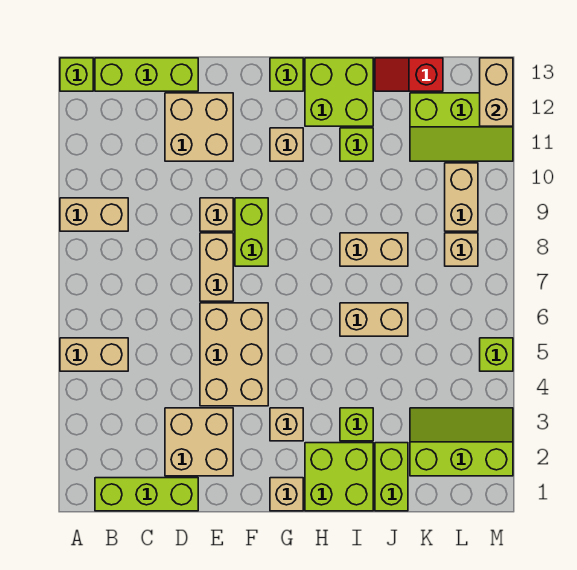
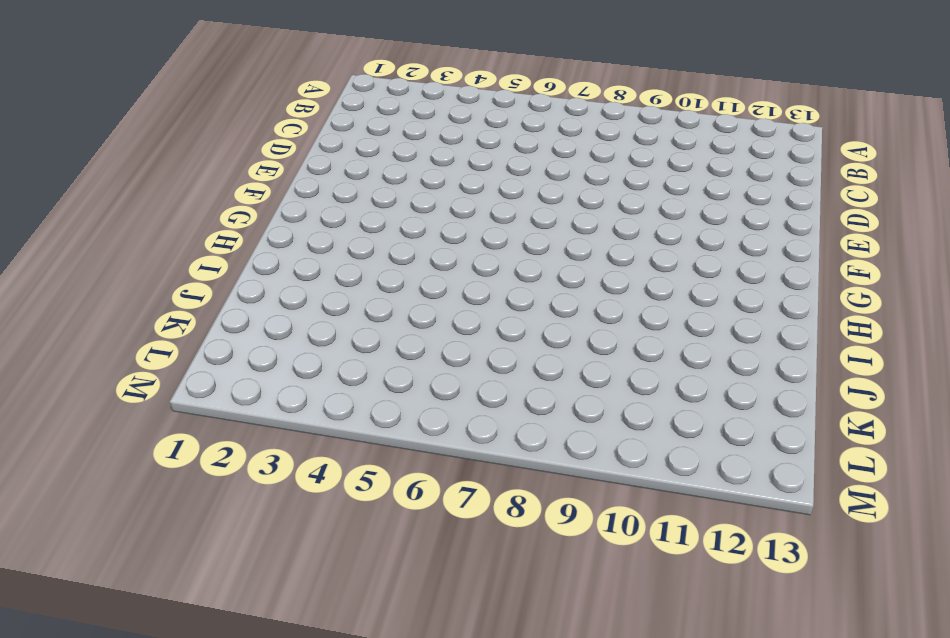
none -> tan 1x2 brick [60,338,128,371]
none -> tan 1x2 brick [60,198,128,231]
none -> lime 1x1 brick [60,58,93,91]

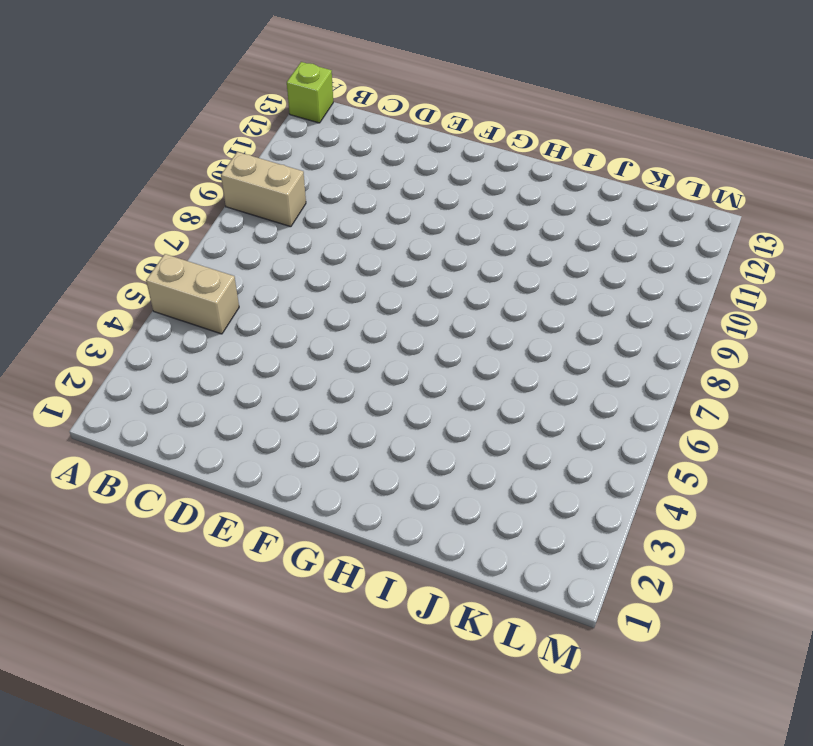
none -> lime 1x3 brick [95,478,198,511]
none -> lime 1x3 brick [95,58,198,91]
none -> tan 2x2 brick [165,408,233,476]

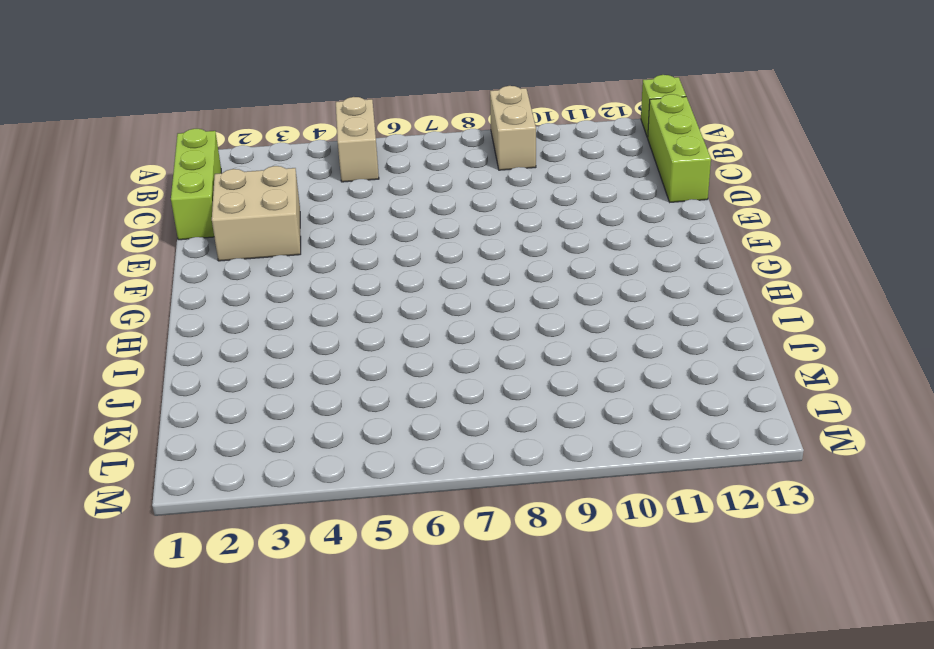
none -> tan 2x2 brick [165,93,233,161]
none -> tan 2x3 brick [200,303,268,406]
none -> tan 1x2 brick [200,233,233,301]

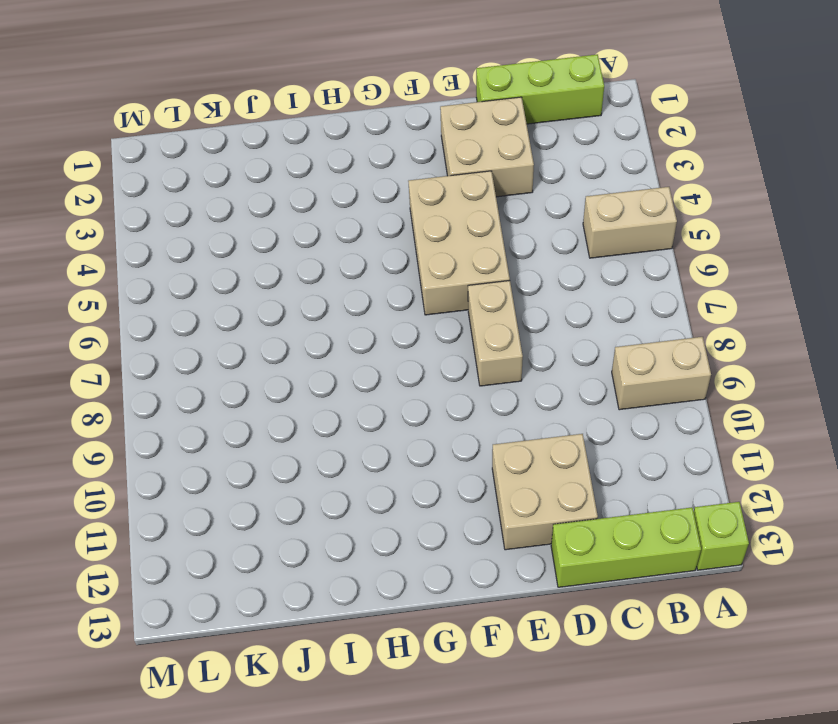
none -> tan 1x1 brick [200,198,233,231]
none -> lime 1x2 brick [235,198,268,266]
none -> tan 1x1 brick [270,478,303,511]

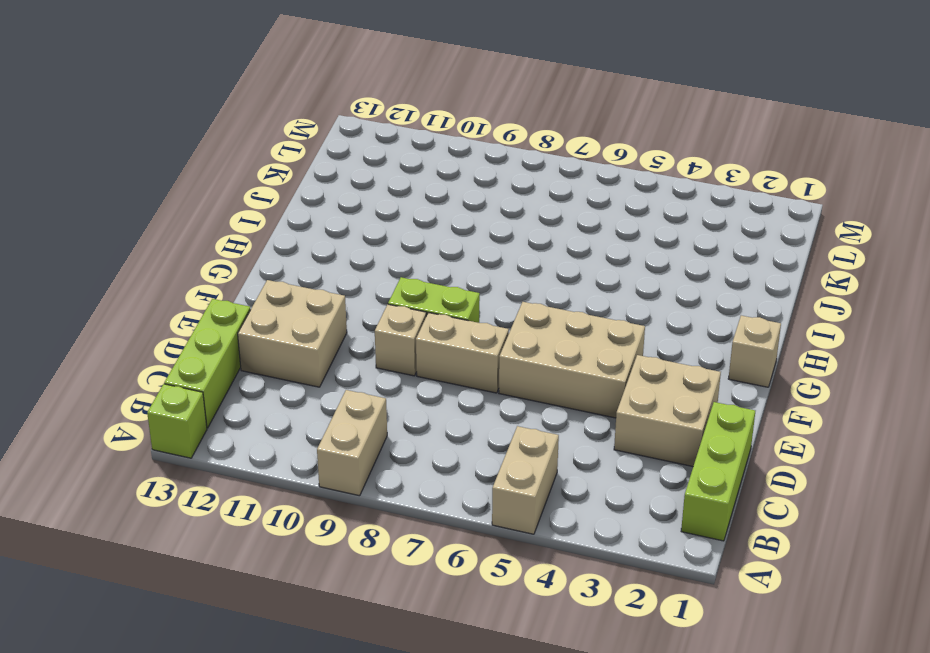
none -> tan 1x1 brick [270,408,303,441]
none -> tan 1x1 brick [270,128,303,161]
none -> lime 1x1 brick [270,58,303,91]

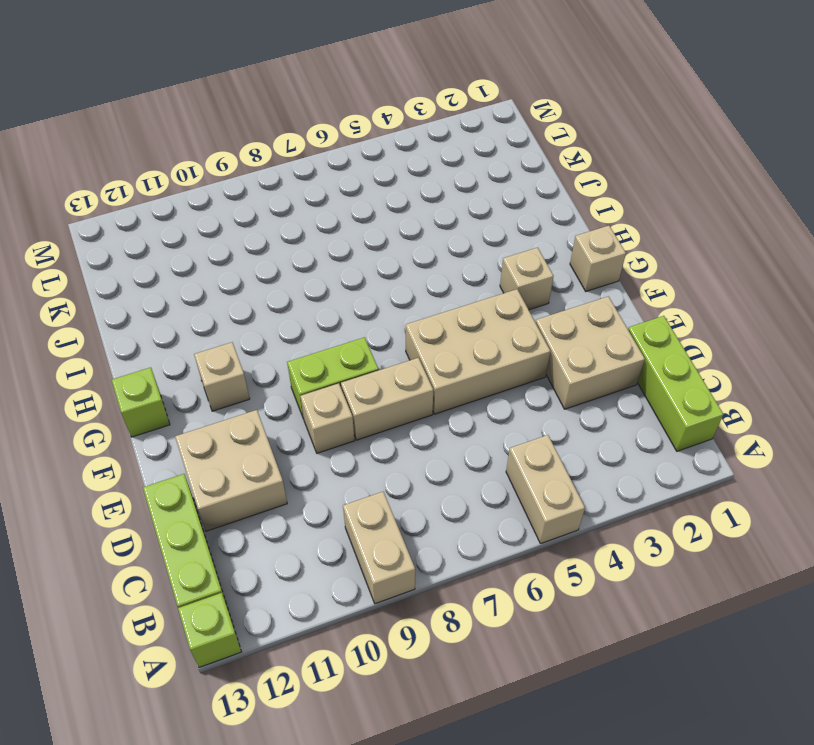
none -> lime 2x2 brick [305,443,373,511]
none -> lime 2x2 brick [305,58,373,126]
none -> lime 1x1 brick [340,408,373,441]

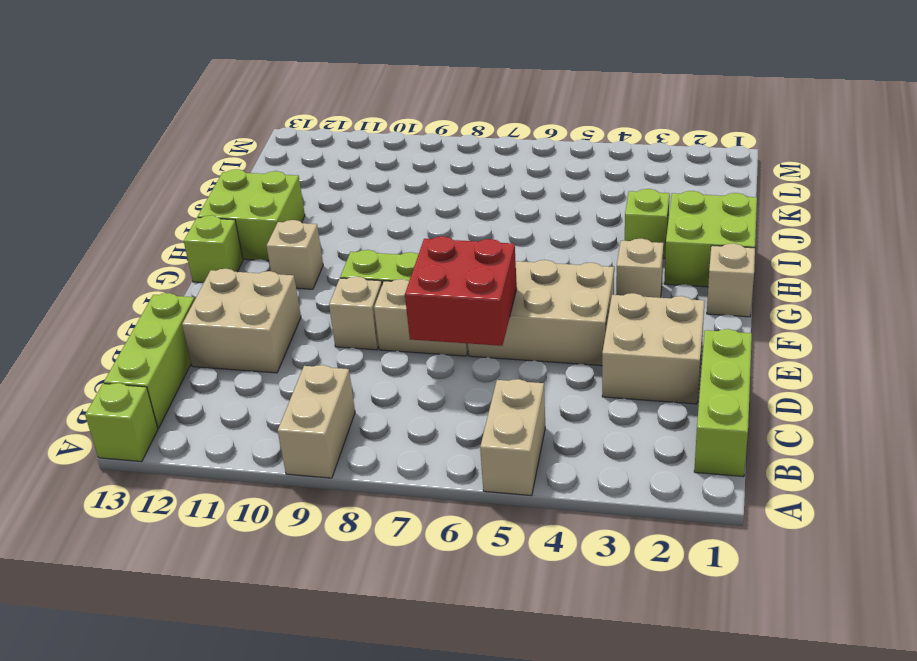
red 2x2 brick [405,236,517,346] -> none
none -> tan 1x2 brick [340,303,408,336]
none -> tan 1x2 brick [340,233,408,266]
none -> lime 1x1 brick [340,128,373,161]

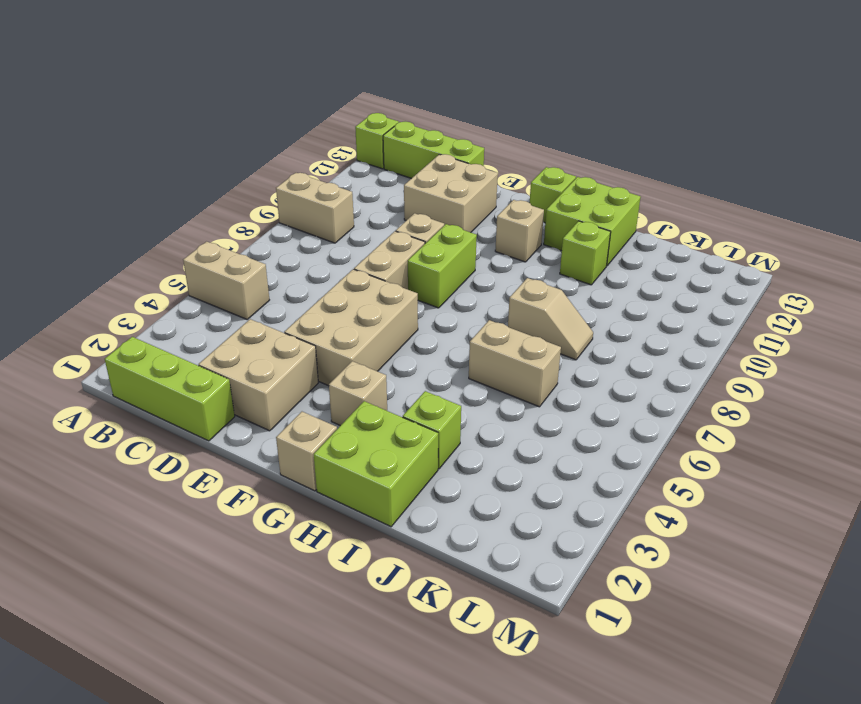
tan 1x2 slope [508,278,593,360] -> tan 1x2 brick [340,233,408,266]
none -> lime 1x2 brick [375,443,408,511]
none -> red 1x2 slope [375,58,443,91]
none -> lime 2x3 slope [410,408,513,476]

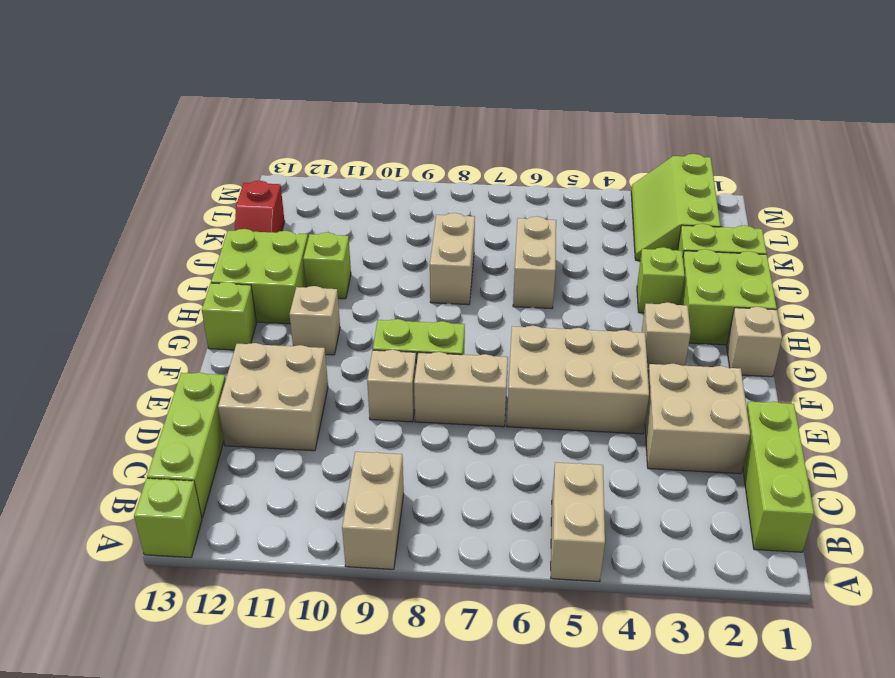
none -> lime 2x3 slope [410,93,513,161]
none -> tan 1x1 brick [445,233,478,266]
none -> tan 1x2 brick [445,163,478,231]

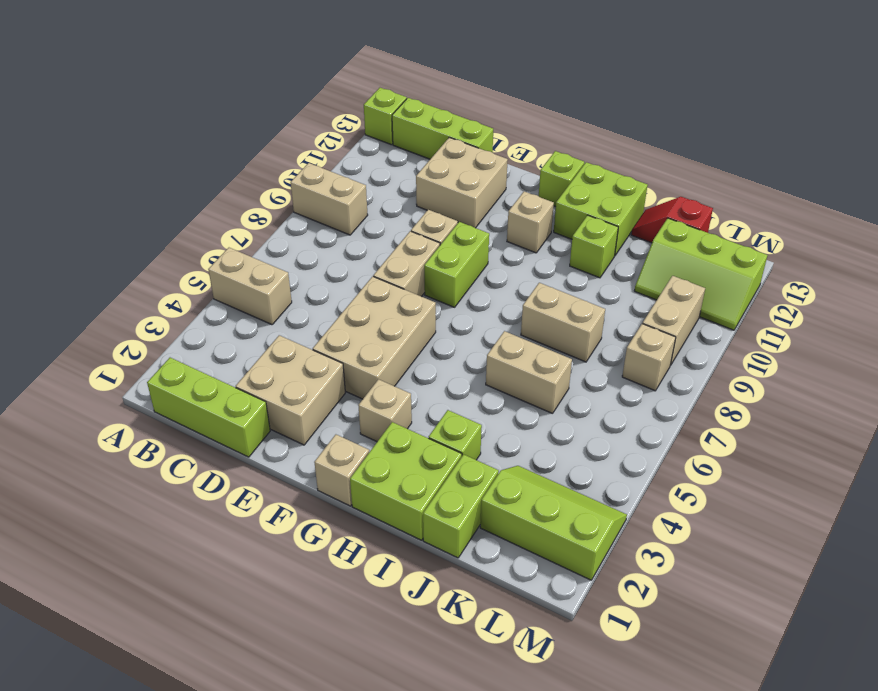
none -> lime 1x1 brick [480,338,513,371]
none -> tan 1x2 brick [480,58,513,126]

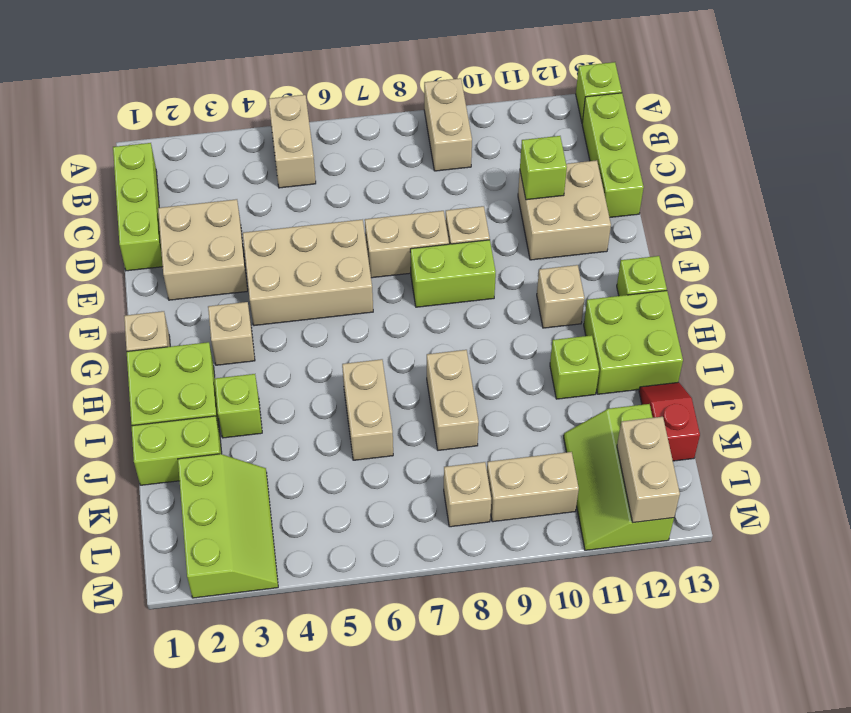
lime 1x1 brick [520,136,567,200] -> lime 1x1 brick moved to [480,338,513,371]
tan 1x2 brick [617,417,680,523] -> tan 1x2 brick turned to [480,58,513,126]

